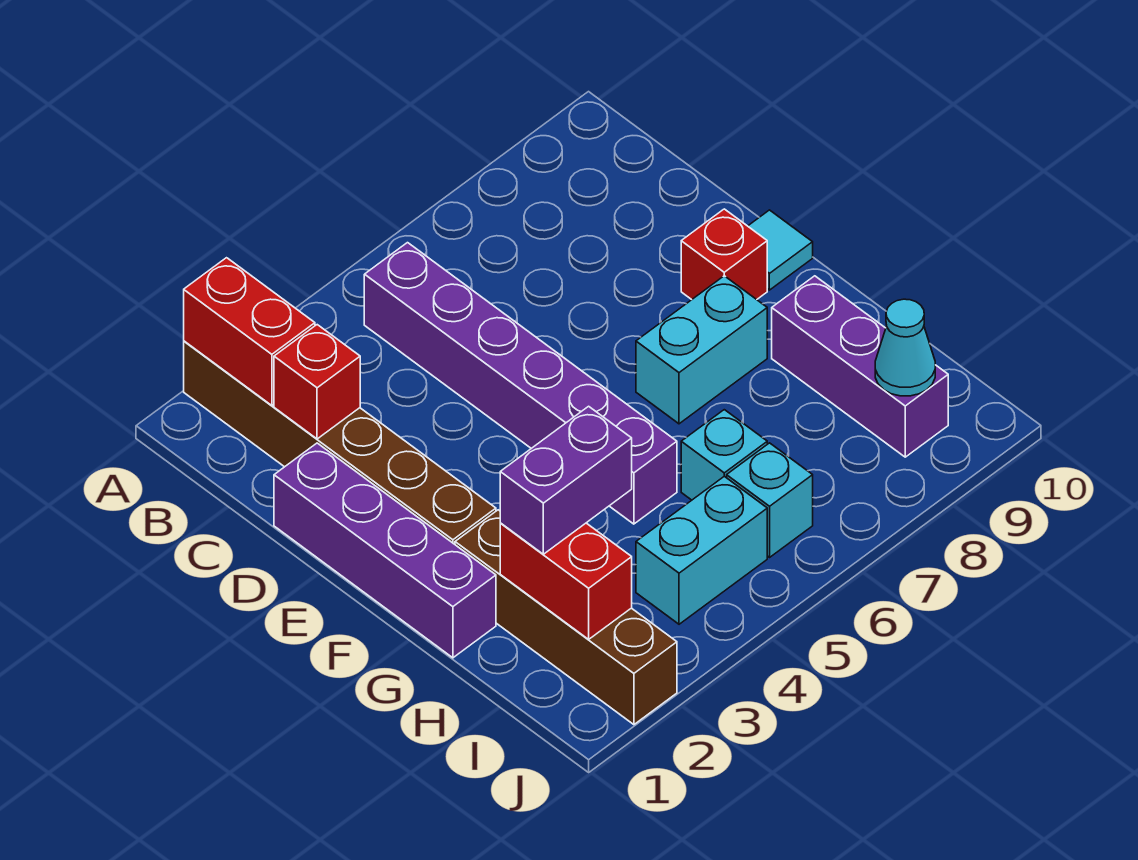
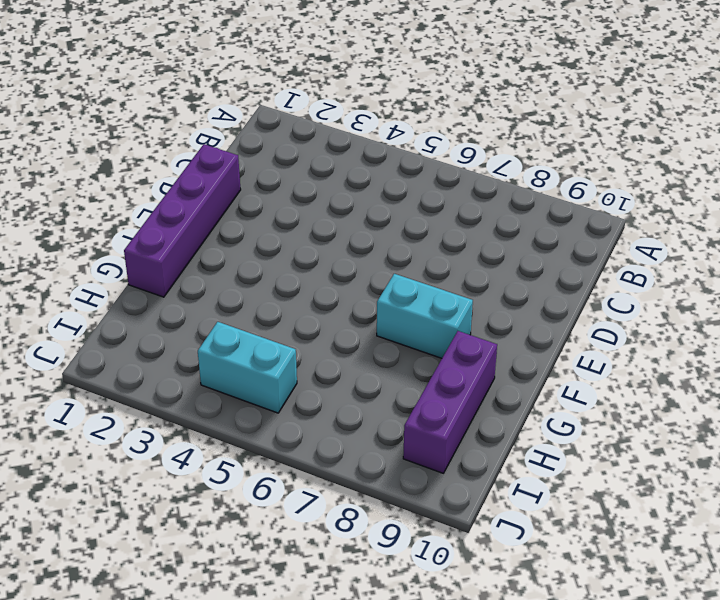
none -> brown 1x6 brick [184,341,496,544]
none -> purple 1x6 brick [364,243,677,524]
none -> red 1x1 brick [681,209,767,300]

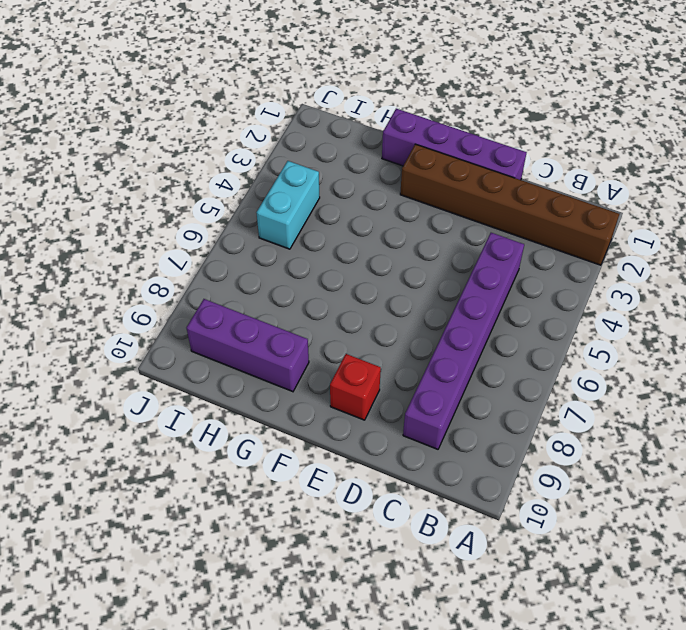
purple 1x6 brick [403,233,524,449] -> purple 1x6 brick turned to [364,243,677,524]
none -> cyan 1x1 tile [748,210,813,290]
none -> cyan 1x2 brick [636,276,767,424]
none -> brown 1x4 brick [455,510,677,725]

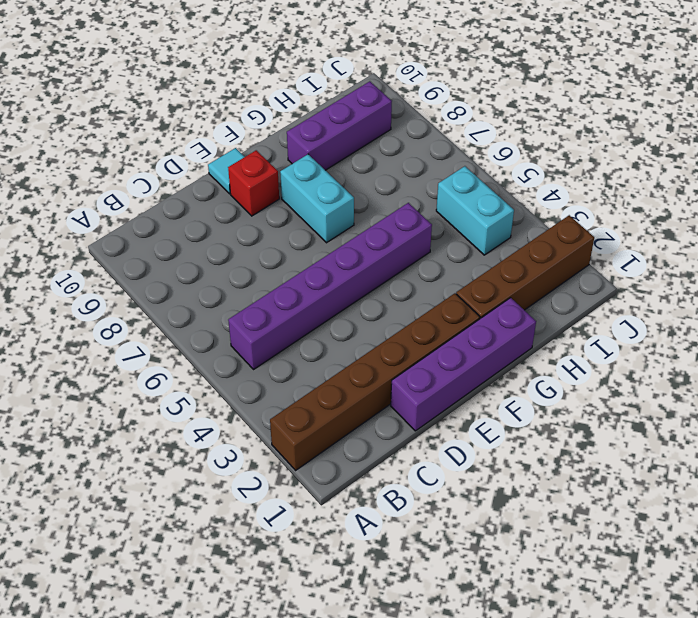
none -> cyan 1x1 brick [681,410,767,500]
none -> cyan 1x1 brick [727,443,813,557]
none -> red 1x2 brick [184,258,315,405]

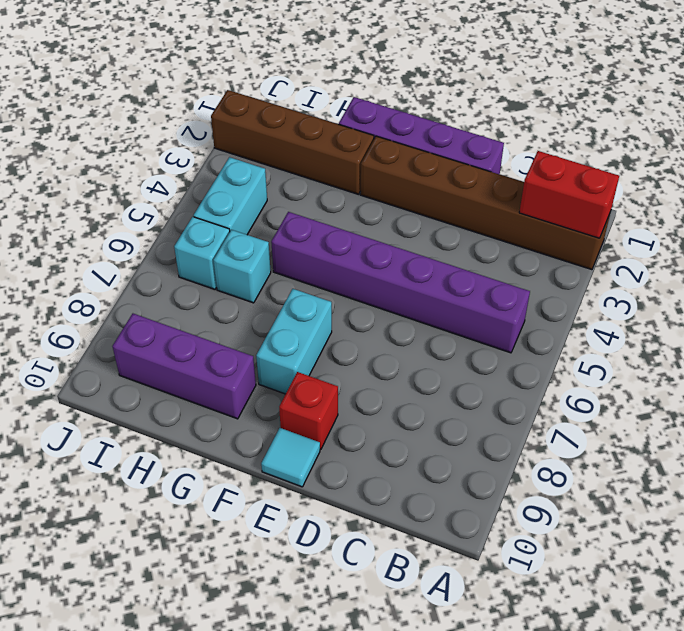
none -> red 1x1 brick [274,325,360,439]
none -> red 1x2 brick [500,523,632,639]
none -> cyan 1x1 cone [875,299,935,396]

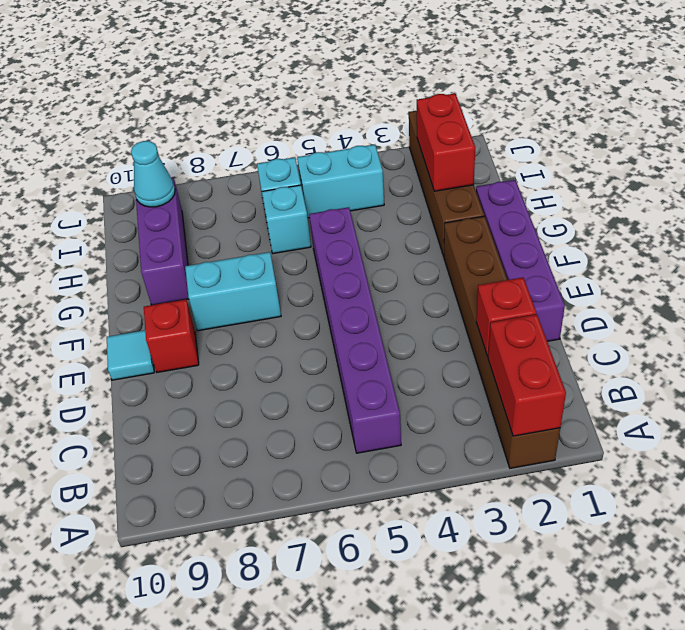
none -> purple 1x2 brick [500,406,632,554]

